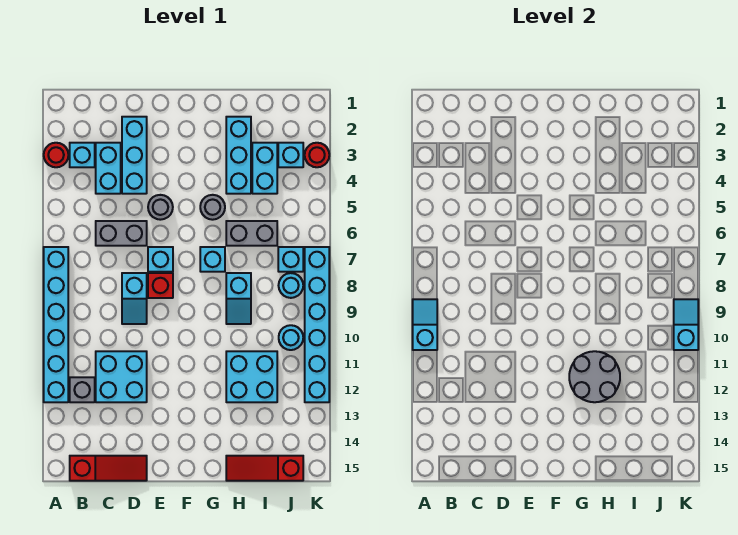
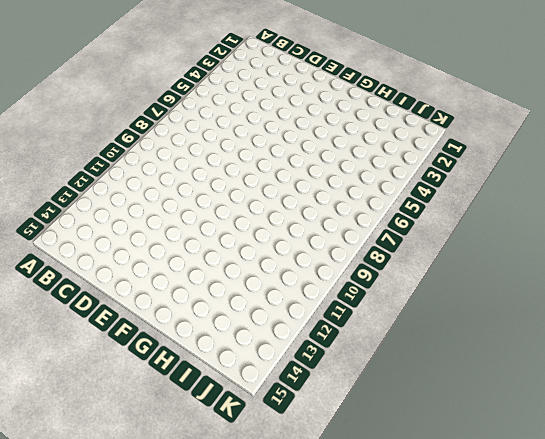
none -> red 1x1 round brick [44,143,68,167]
none -> cyan 1x6 brick [44,247,68,402]
none -> cyan 1x1 brick [70,143,95,167]
none -> grey 1x1 brick [70,377,95,402]

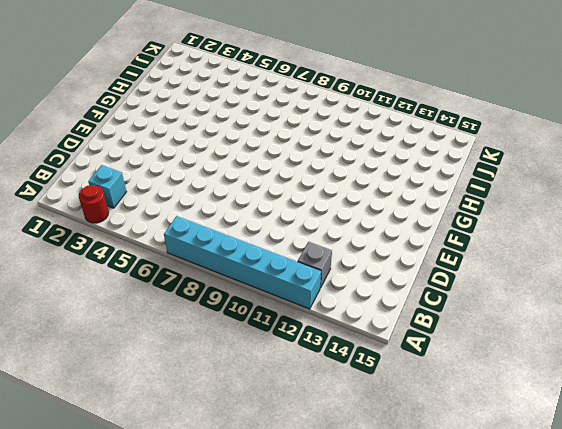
none -> red 1x3 slope [70,456,147,481]
none -> cyan 1x2 brick [96,143,121,194]
none -> grey 1x2 brick [96,221,147,246]
none -> cyan 2x2 brick [96,351,147,402]

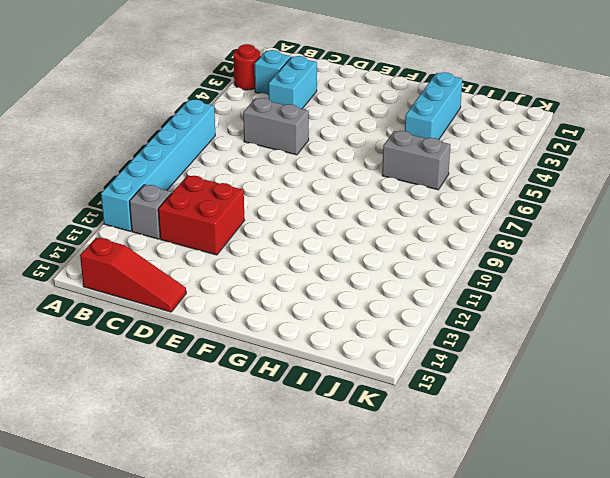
red 2x2 brick [158,175,245,255] -> cyan 2x2 brick [96,351,147,402]
none -> cyan 1x3 brick [122,117,147,194]
none -> cyan 1x2 slope [122,273,147,324]
none -> grey 1x1 round brick [148,195,173,220]
none -> cyan 1x1 brick [148,247,173,272]

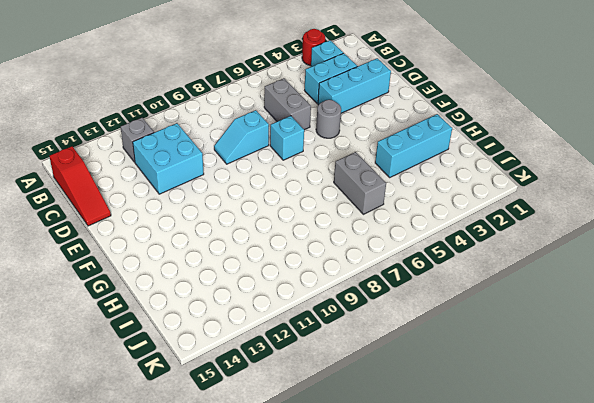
none -> cyan 1x6 brick [44,247,68,402]
none -> red 1x1 brick [148,273,173,298]
none -> grey 1x1 round brick [200,195,225,220]
none -> cyan 1x1 brick [200,247,225,272]

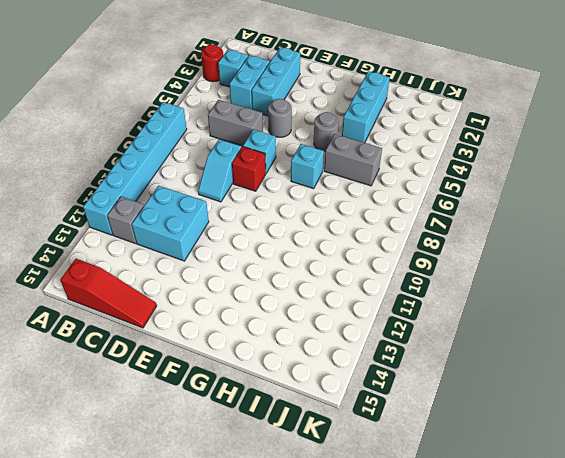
none -> cyan 1x2 slope [226,273,251,324]
none -> cyan 2x2 brick [226,351,277,402]
none -> red 1x3 slope [226,456,303,481]
none -> cyan 1x2 brick [252,143,277,194]

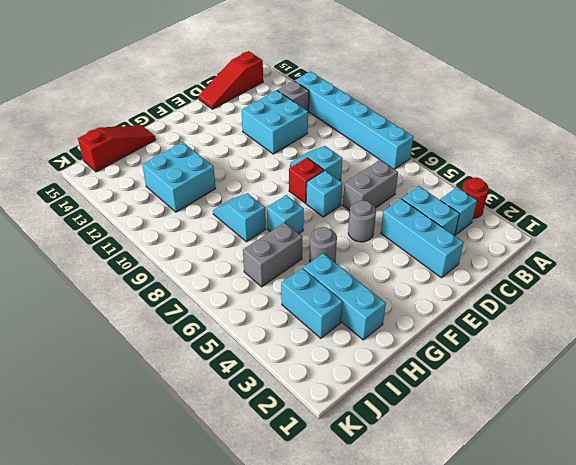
none -> cyan 1x1 brick [278,143,303,167]
none -> cyan 1x1 brick [278,247,303,272]
none -> cyan 1x1 round brick [279,273,303,298]
none -> cyan 1x1 round brick [279,325,303,350]

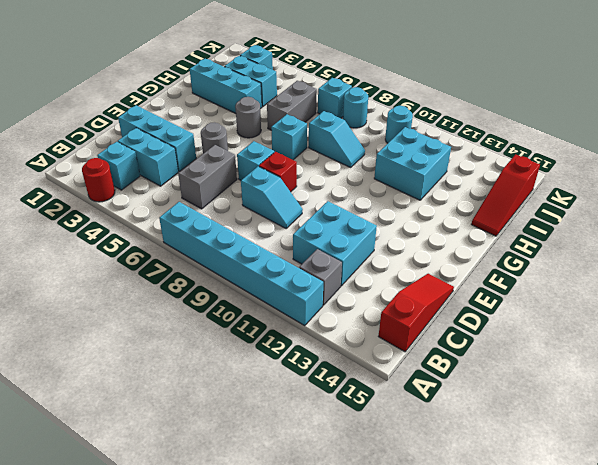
none -> red 1x1 round brick [305,143,329,167]
none -> cyan 1x6 brick [305,247,329,402]
none -> cyan 1x2 slope [413,299,437,350]
none -> grey 2x2 round brick [569,351,620,402]

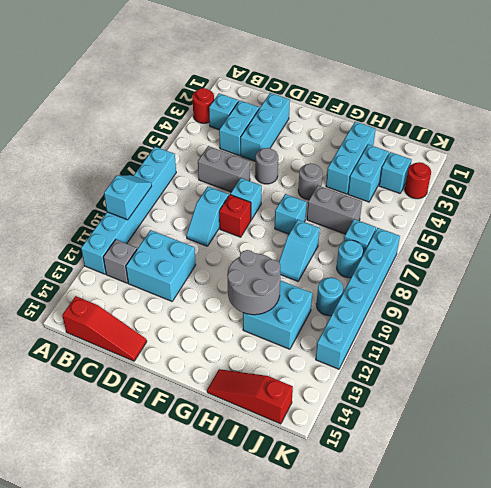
none -> cyan 1x2 slope [674,299,698,350]

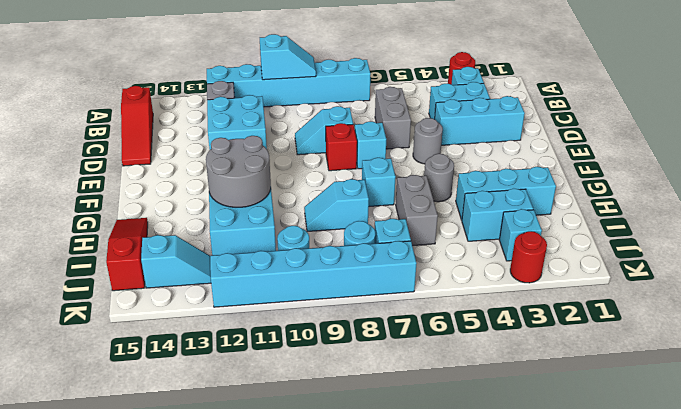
cyan 1x2 slope [141,235,211,288] -> cyan 1x2 slope moved to [674,299,698,350]

